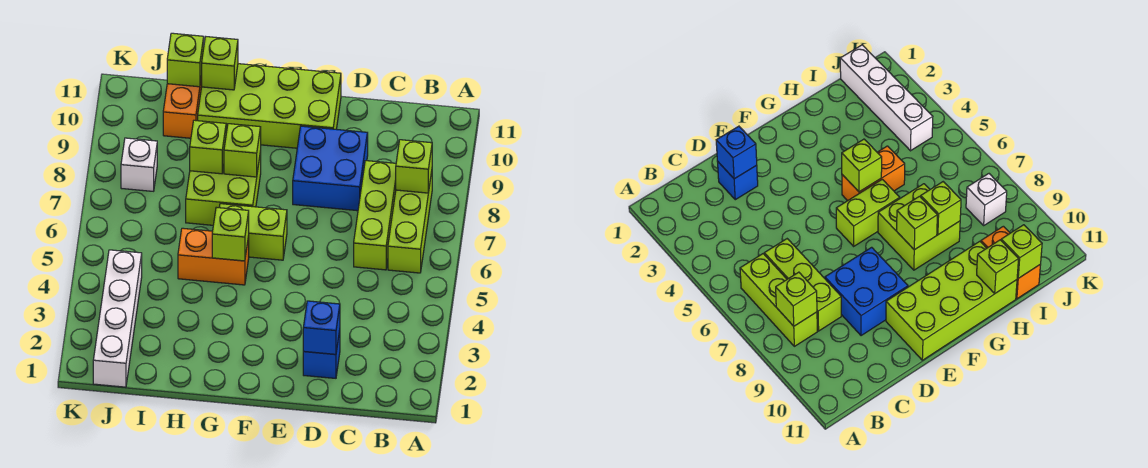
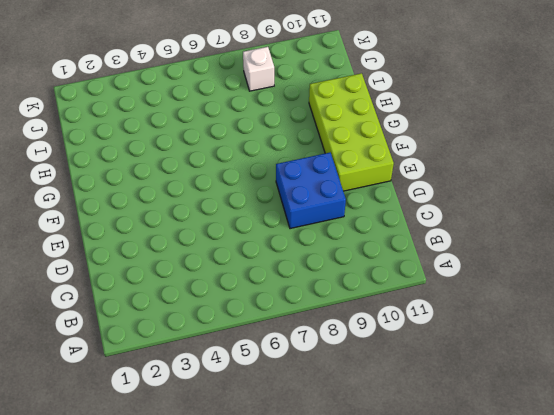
none -> lime 1x3 brick [388,172,432,273]
none -> lime 1x3 brick [354,161,396,270]
none -> blue 1x1 brick [303,330,340,378]

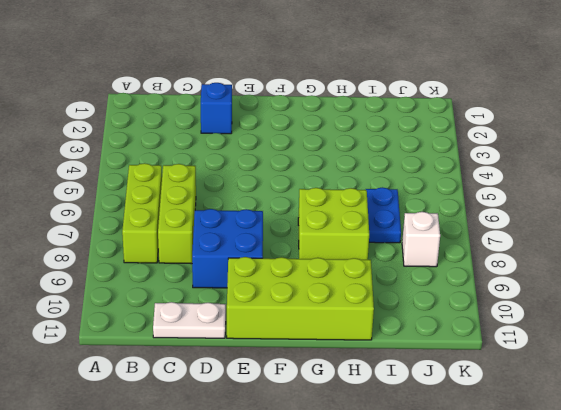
white 1x2 plate [153,302,226,338] -> none
blue 1x2 plate [366,187,401,243] -> none
none -> lime 1x2 brick [219,204,287,260]
none -> orange 1x2 brick [178,228,249,285]
none -> orange 1x2 brick [163,76,202,138]

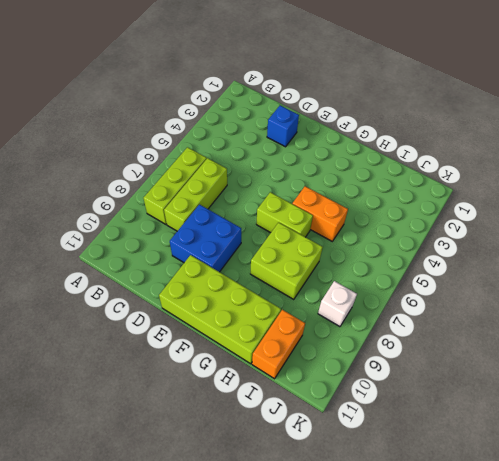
none -> white 1x4 brick [93,250,142,387]
none -> lime 1x1 brick [396,140,432,193]
none -> blue 1x1 brick [303,301,340,354]

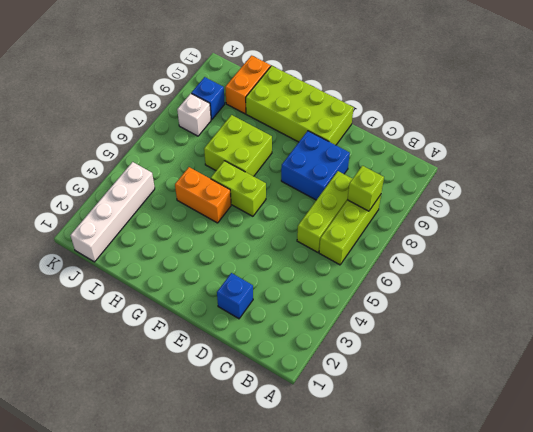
blue 1x1 brick [191,77,225,120] -> blue 1x1 brick moved to [303,301,340,354]
none -> lime 1x1 brick [212,207,249,261]
none -> lime 1x1 brick [224,124,261,177]
none -> lime 1x1 brick [190,120,226,174]

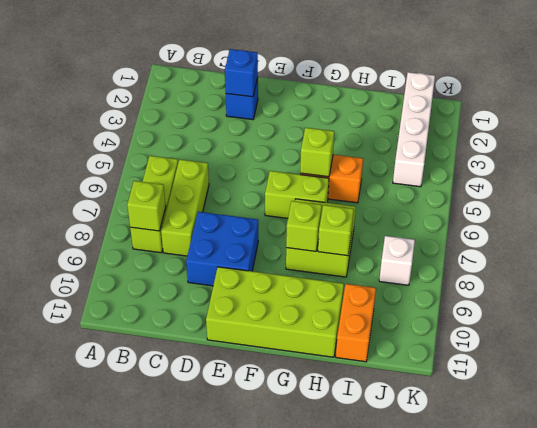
none -> lime 1x1 brick [202,37,238,90]
none -> lime 1x1 brick [167,33,204,87]

